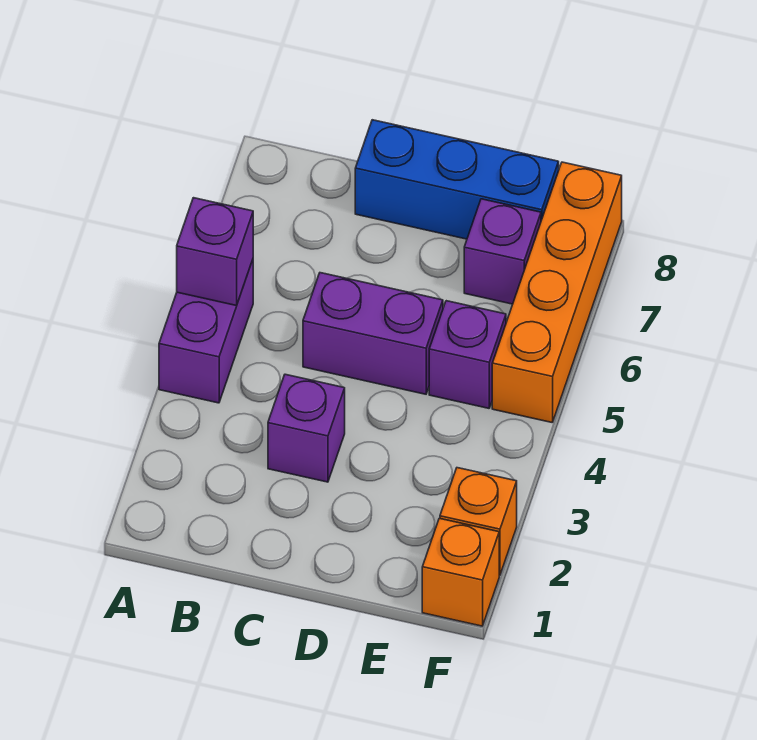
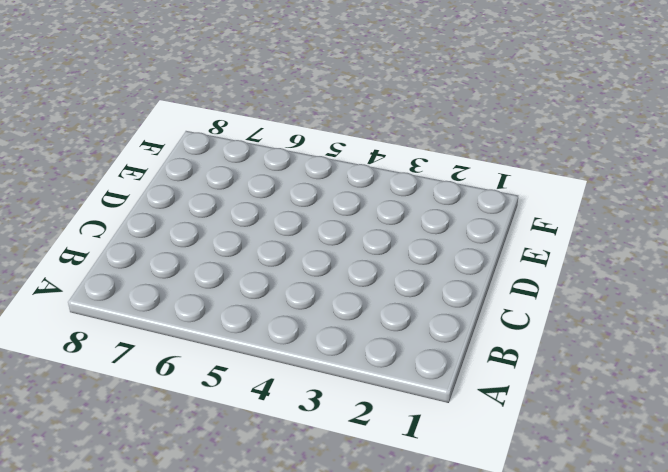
none -> purple 1x2 brick [159,260,253,403]
none -> purple 1x1 brick [268,374,345,482]

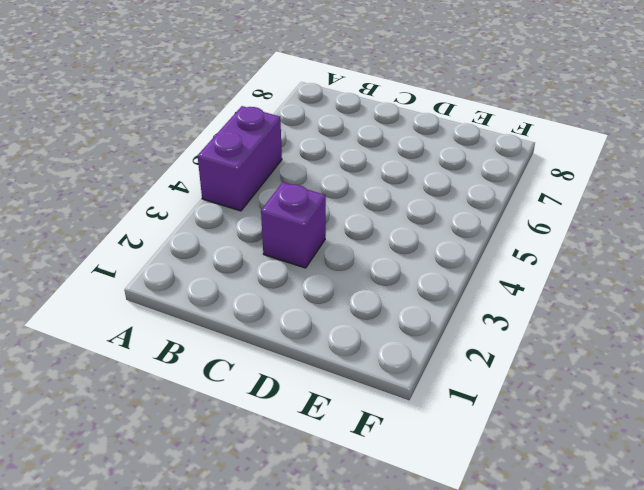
none -> purple 1x2 brick [303,273,443,394]
none -> blue 1x3 brick [355,120,559,239]

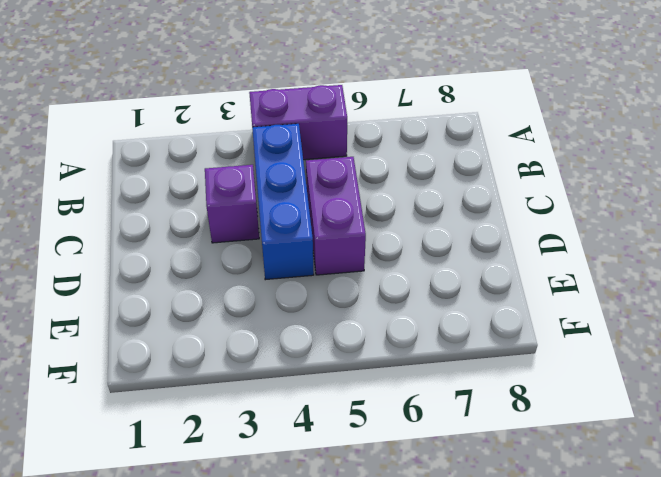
blue 1x3 brick [252,124,314,280] -> blue 1x3 brick moved to [355,120,559,239]
none -> purple 1x1 brick [429,301,506,408]
none -> purple 1x1 brick [464,199,541,304]

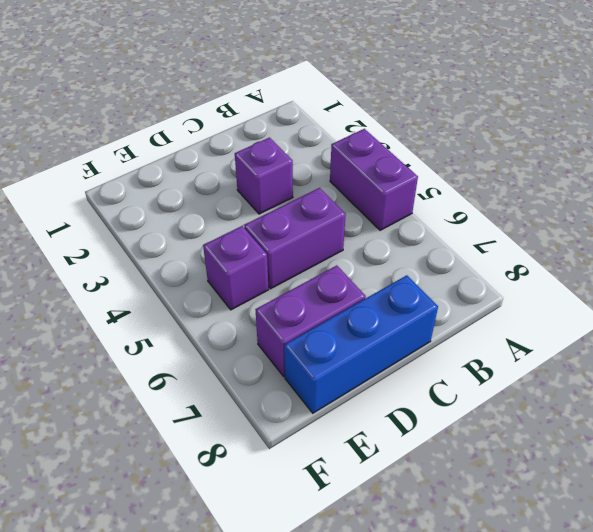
purple 1x2 brick [255,265,366,376] -> purple 1x1 brick [464,199,541,304]
none -> orange 1x1 brick [422,518,499,626]
none -> orange 1x1 brick [440,468,517,575]

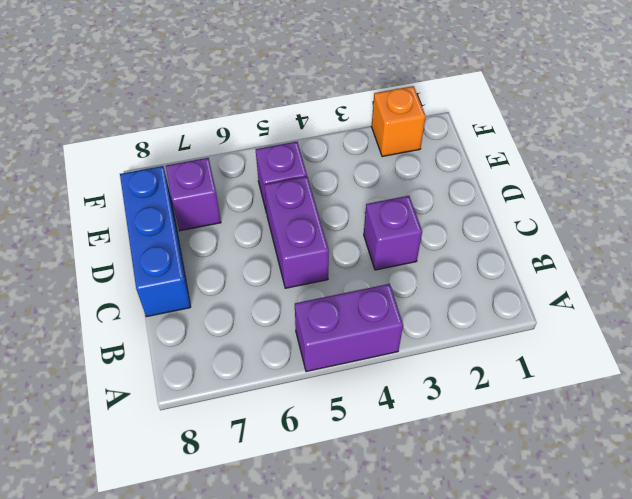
none -> orange 1x1 brick [422,518,499,626]
none -> orange 1x4 brick [492,162,622,422]

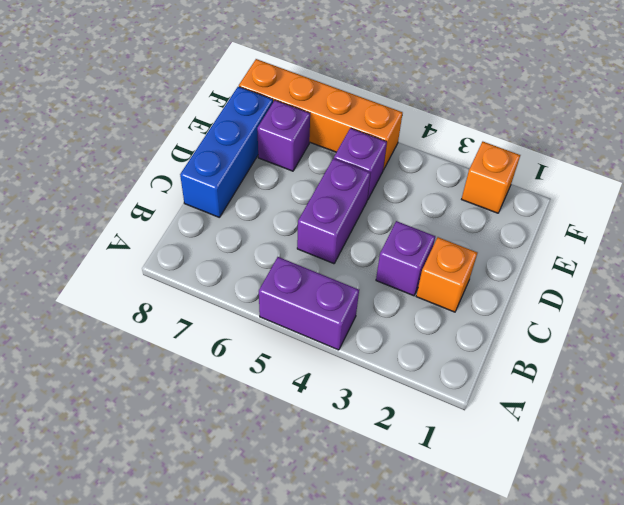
orange 1x1 brick [416,237,477,312] -> orange 1x1 brick moved to [422,518,499,626]
none -> purple 1x1 brick [177,198,253,306]

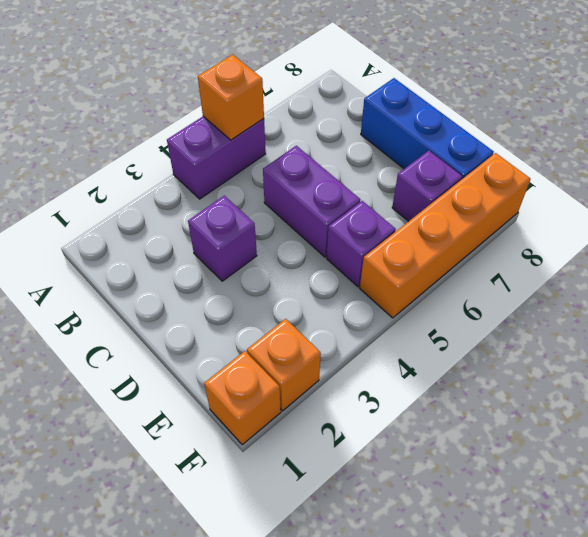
orange 1x1 brick [198,55,264,140] -> purple 1x1 brick [177,198,253,306]

